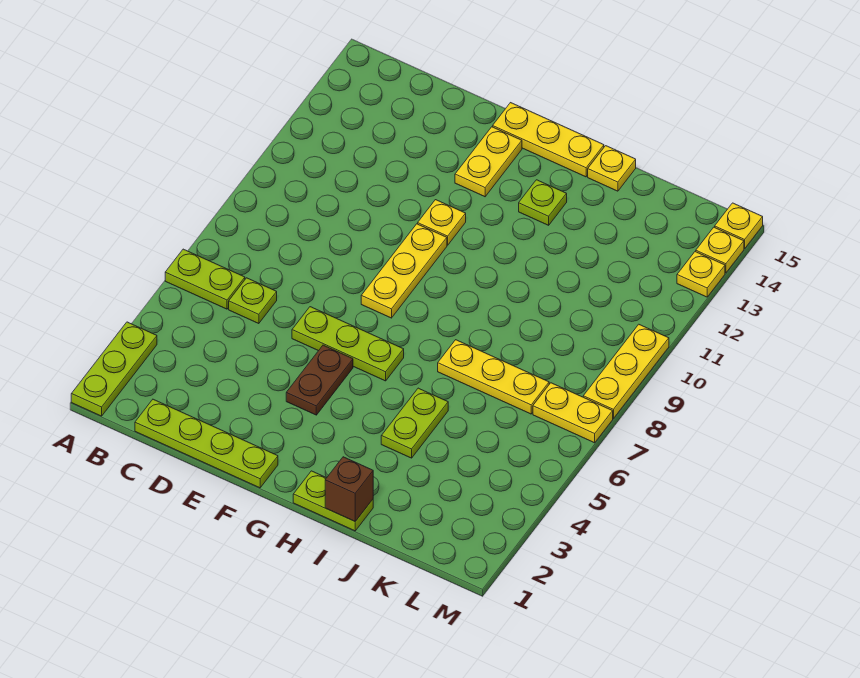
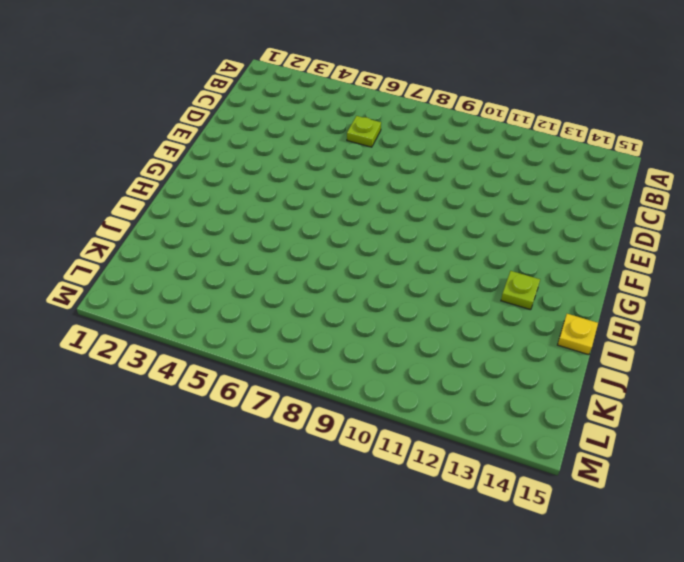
none -> lime 1x3 plate [71,322,157,416]
none -> lime 1x2 plate [165,249,245,309]
none -> lime 1x4 plate [135,399,278,488]

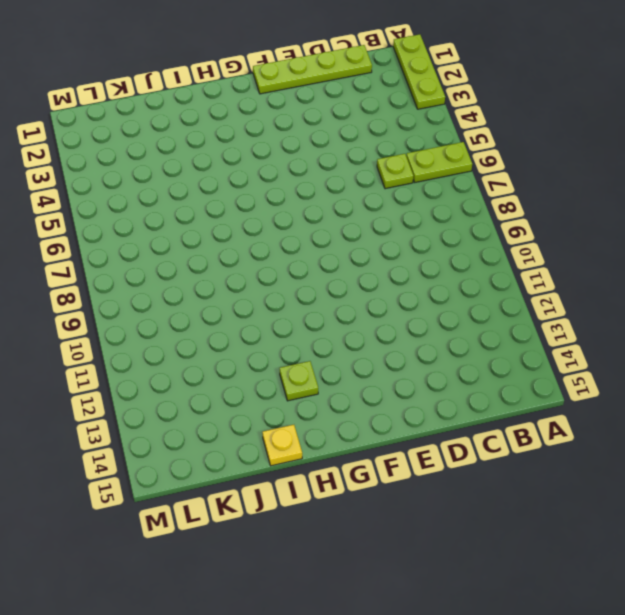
none -> lime 1x3 plate [292,307,404,381]
none -> brown 1x2 plate [286,345,353,415]
none -> yellow 1x3 plate [361,224,447,318]

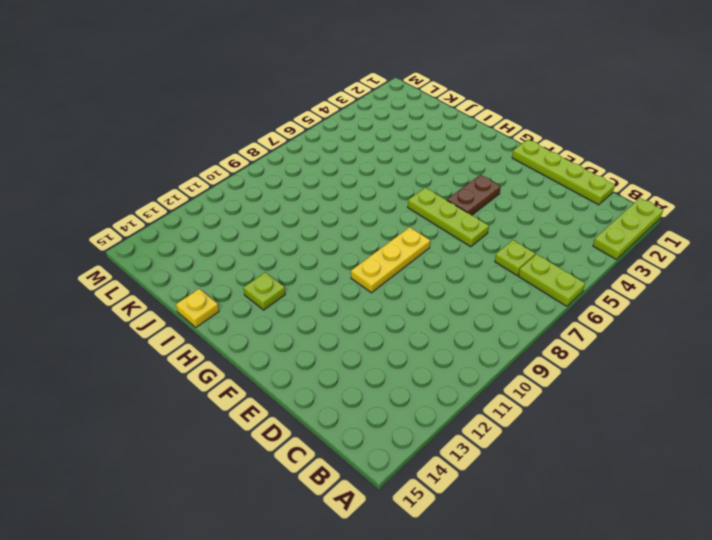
none -> yellow 1x1 plate [418,200,466,245]
none -> yellow 1x2 plate [455,127,522,197]
none -> yellow 1x3 plate [493,103,604,177]

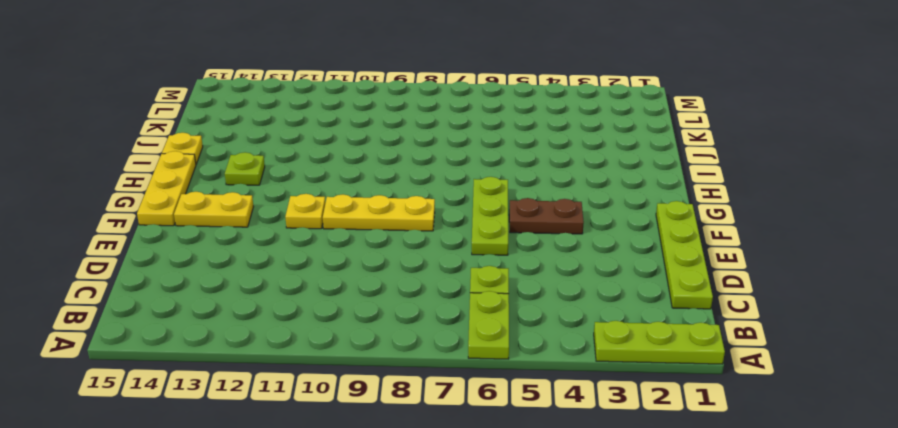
none -> lime 1x2 plate [293,471,373,531]
none -> lime 1x2 plate [381,388,448,458]
none -> yellow 1x3 plate [438,340,549,414]

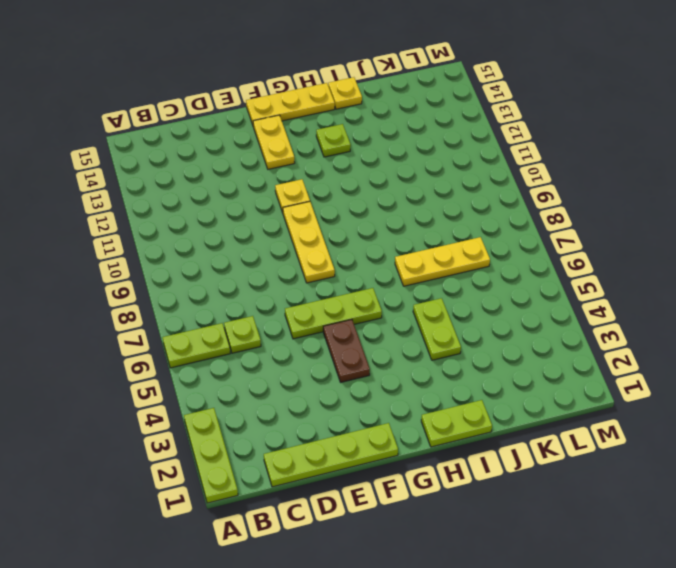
none -> yellow 1x2 plate [533,383,613,443]
none -> yellow 1x3 plate [583,324,669,419]
none -> yellow 1x1 plate [677,251,725,297]

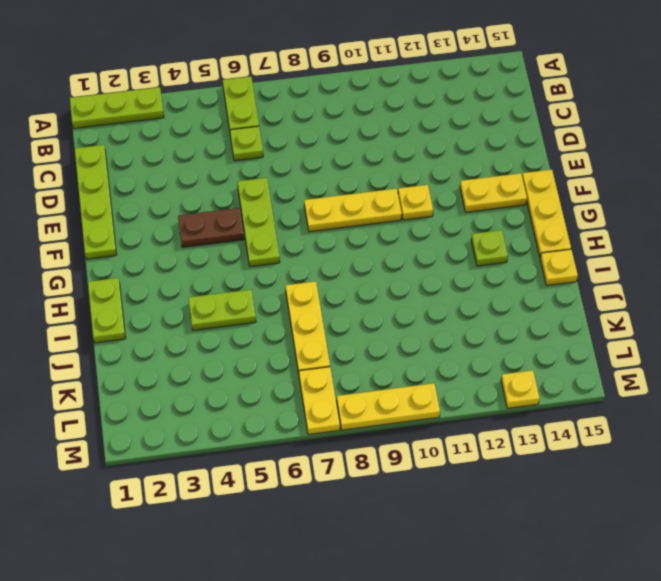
none -> yellow 1x1 plate [696,227,744,273]
none -> yellow 1x1 plate [715,203,763,249]
none -> brown 1x1 brick [325,457,373,521]

